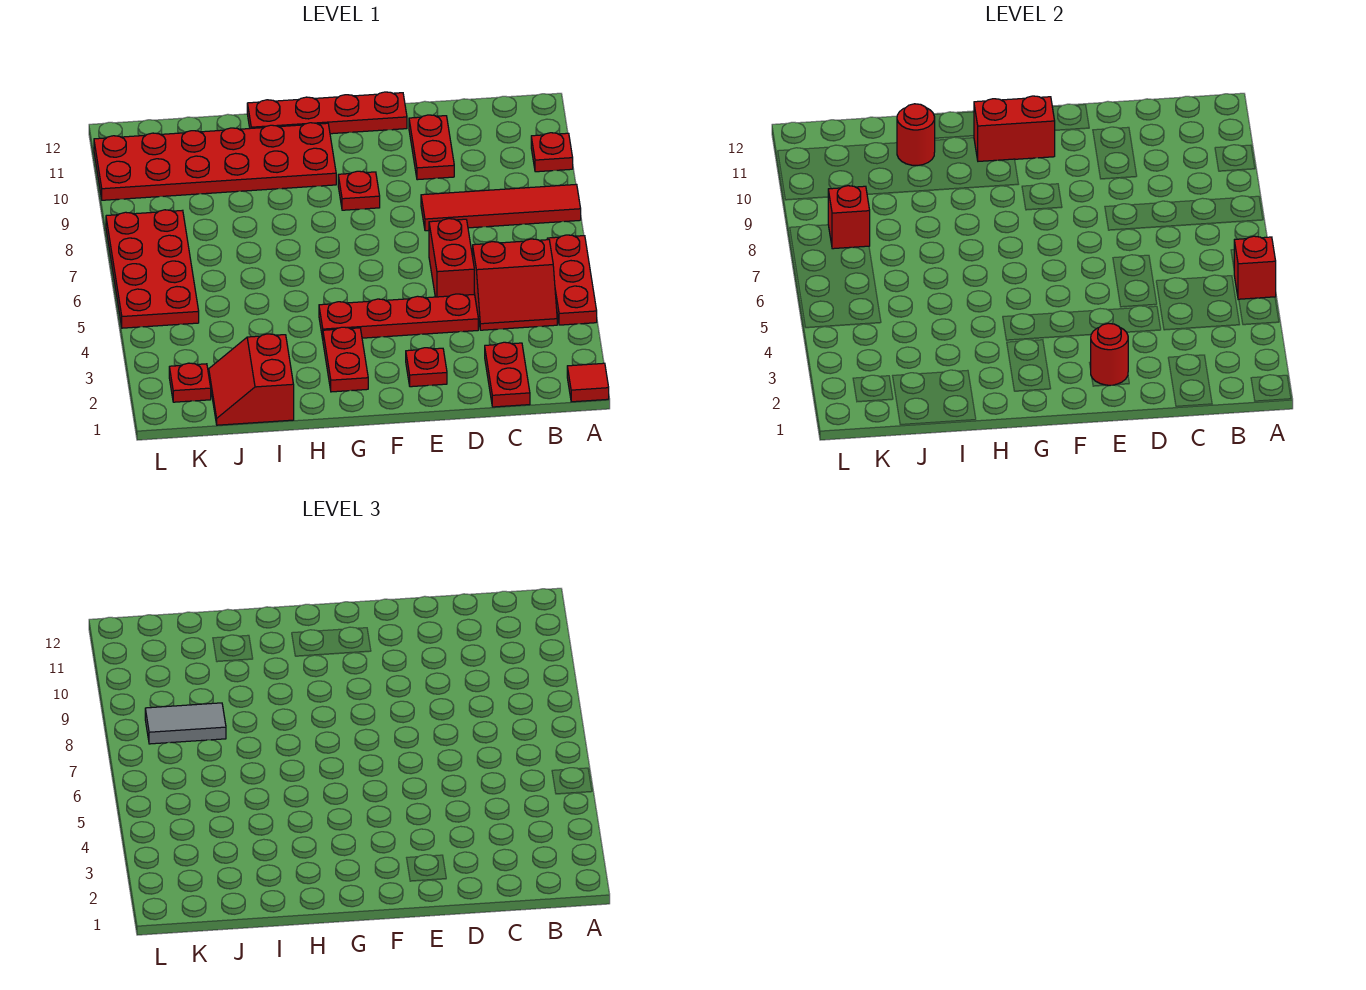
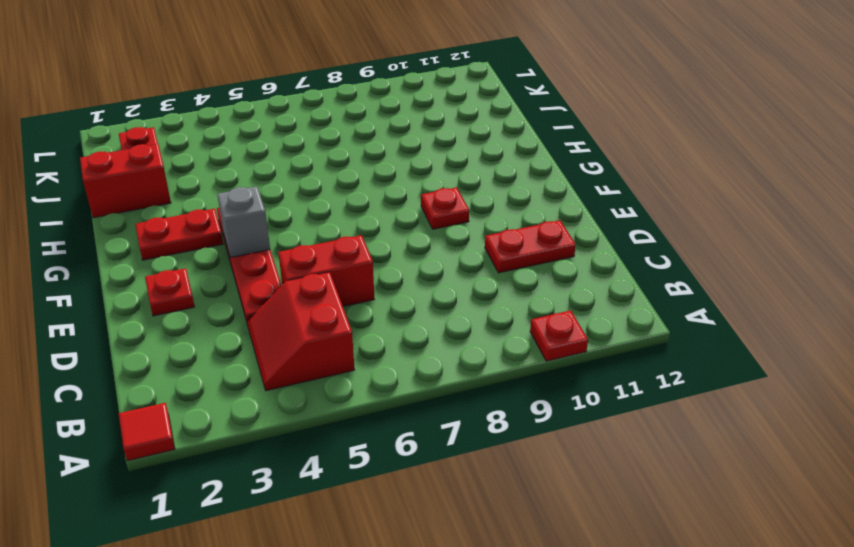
grey 1x1 brick [217,187,270,258] -> none
none -> red 1x3 plate [547,235,597,325]
none -> red 1x4 tile [421,184,581,231]
none -> red 1x2 plate [485,342,530,407]

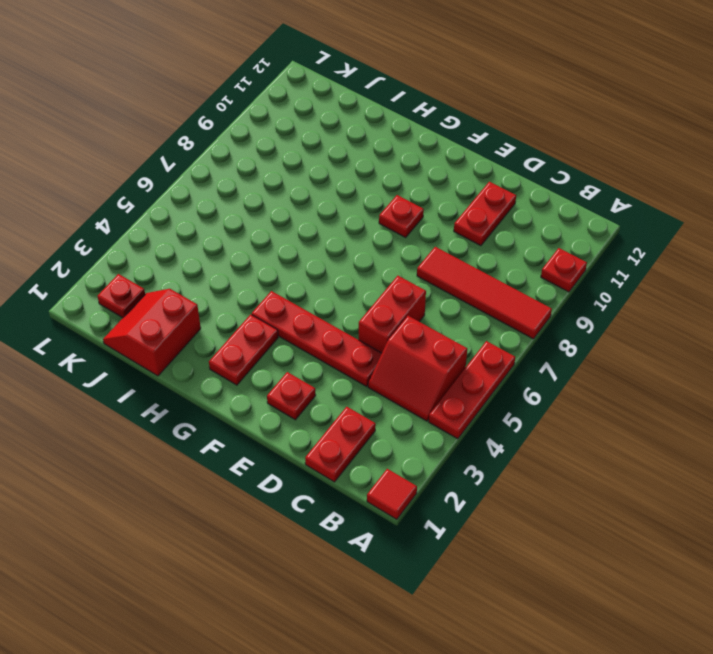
none -> red 1x4 plate [247,92,407,134]
none -> red 2x6 plate [94,123,336,200]
none -> red 2x4 plate [106,210,199,328]

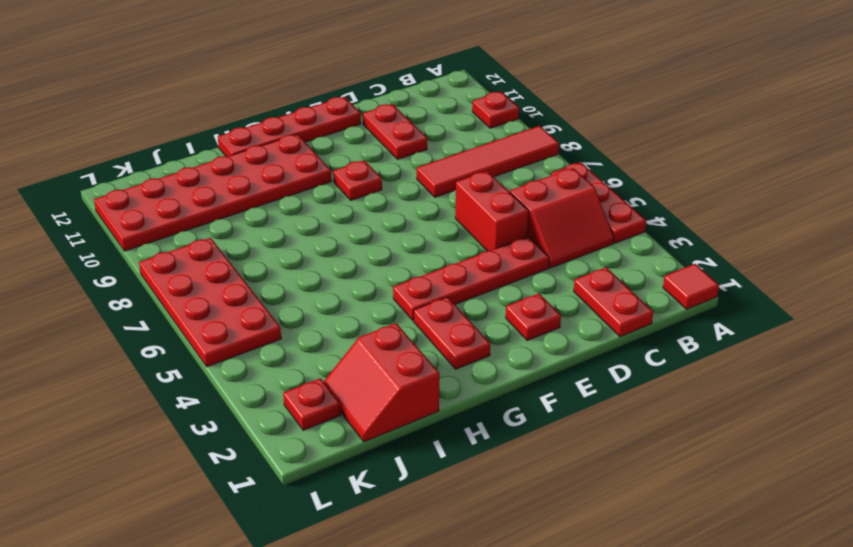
none -> red 1x1 brick [1234,236,1276,300]
none -> red 1x1 round brick [1091,323,1128,385]
none -> red 1x2 brick [974,96,1055,161]

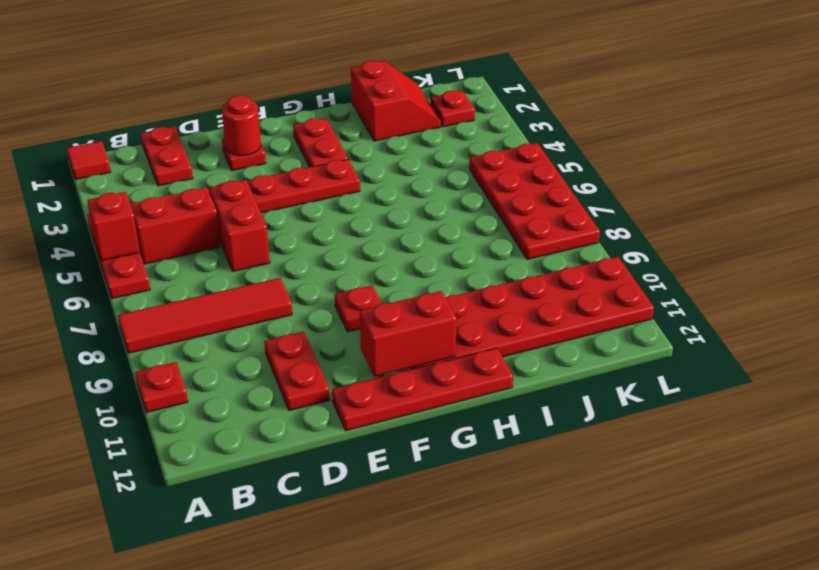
none -> red 1x1 round brick [897,104,935,166]
none -> red 1x1 brick [828,186,870,249]
none -> grey 1x2 tile [145,703,226,744]

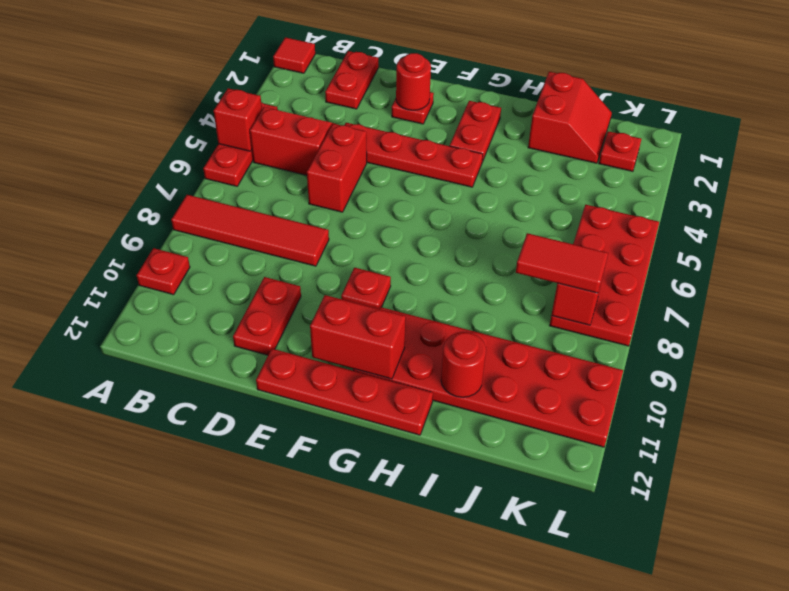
red 1x2 tile [516,233,608,293] -> grey 1x2 tile [145,703,226,744]

